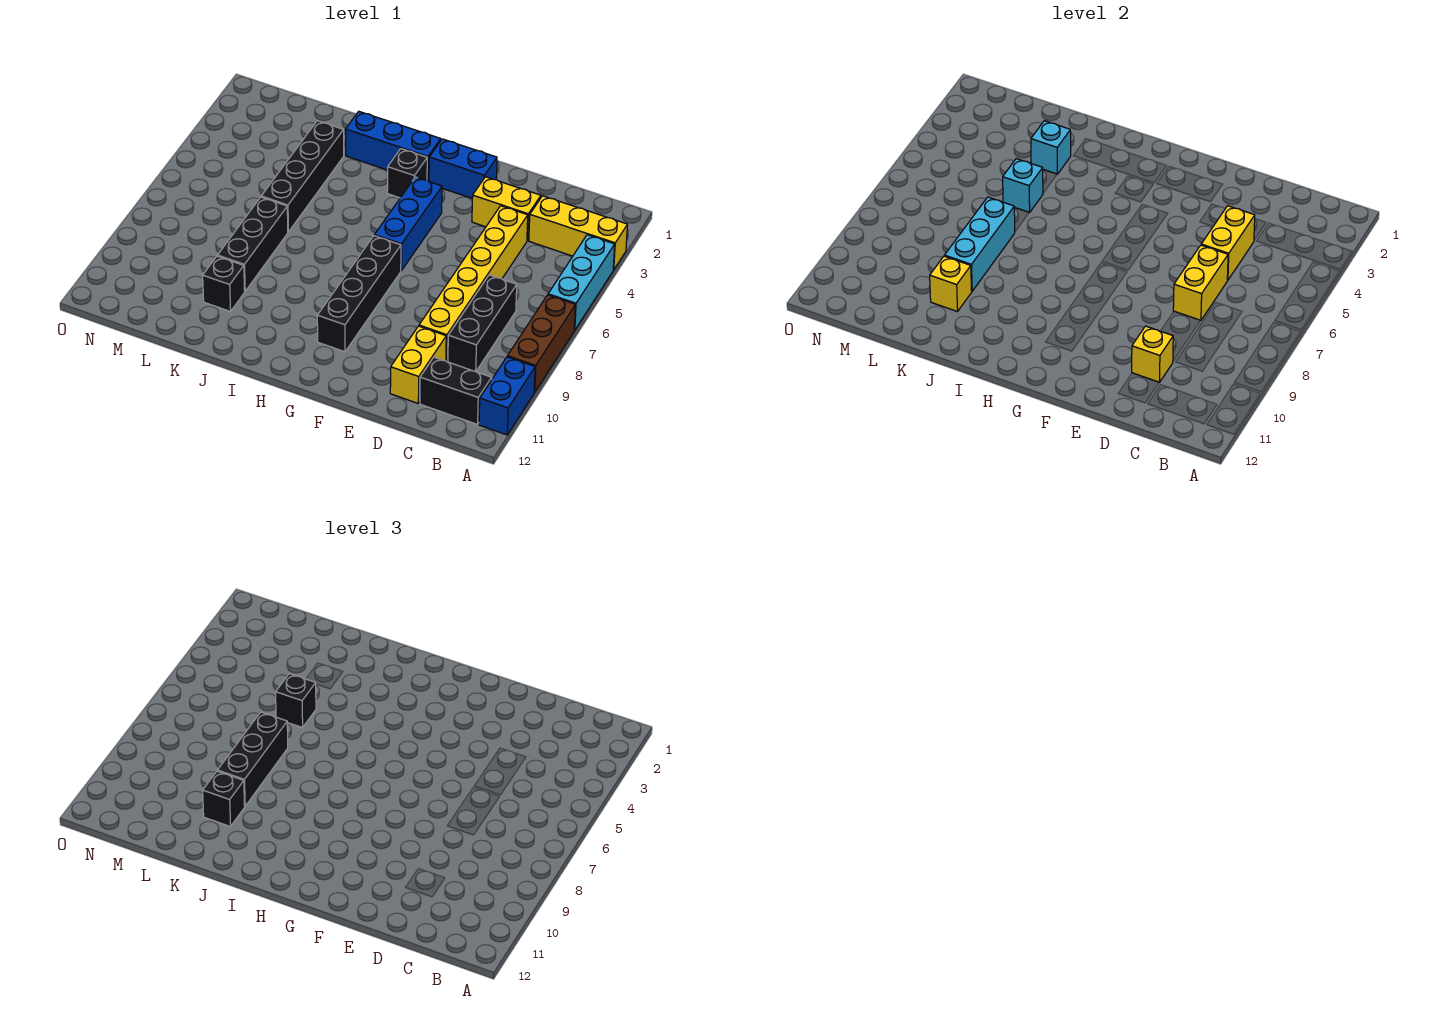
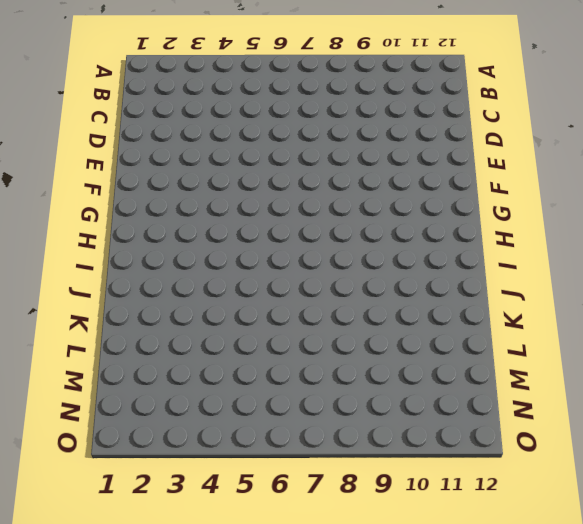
none -> yellow 1x3 brick [529,196,627,270]
none -> cyan 1x3 brick [548,235,615,330]
none -> brown 1x3 brick [507,295,575,392]

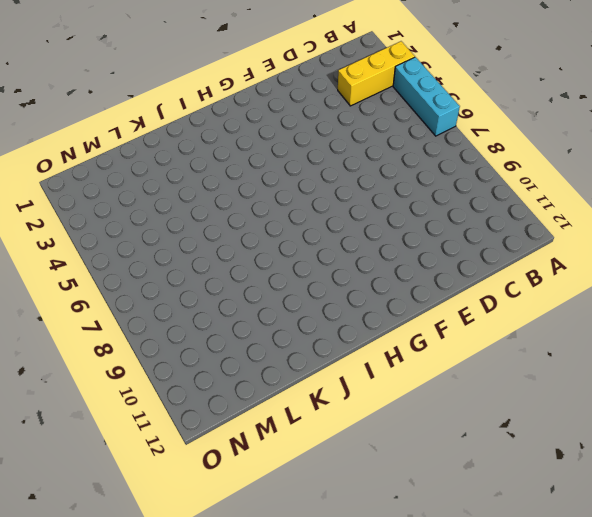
none -> brown 1x3 brick [507,295,575,392]
none -> blue 1x2 brick [479,357,535,435]
none -> black 1x2 brick [420,357,492,424]

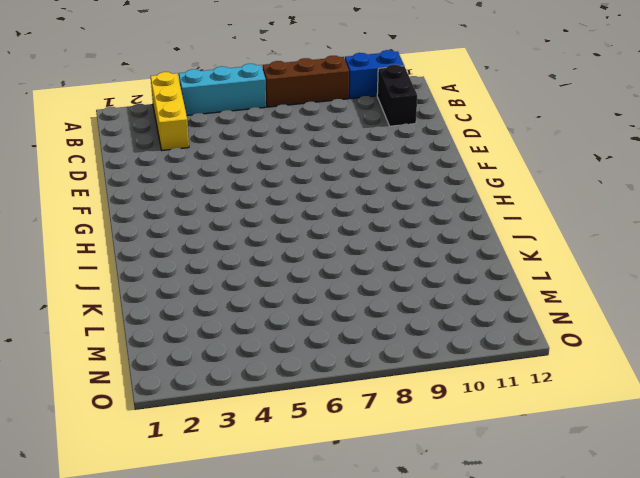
none -> black 1x3 brick [448,275,517,371]
none -> yellow 1x2 brick [472,177,541,240]
none -> yellow 1x6 brick [419,206,528,361]

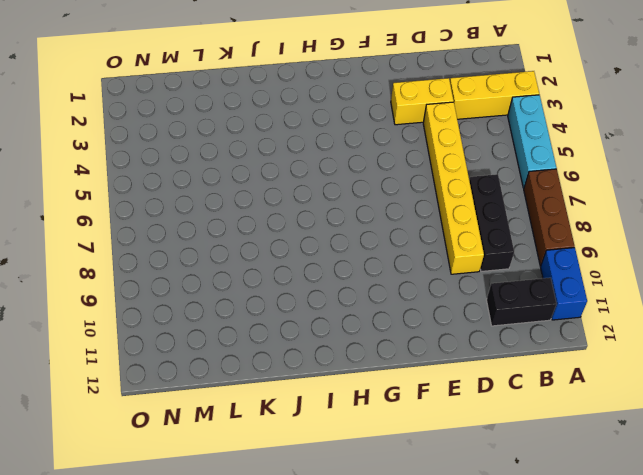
none -> yellow 1x2 brick [390,326,446,403]
none -> blue 1x2 brick [429,139,497,198]
none -> blue 1x3 brick [374,177,442,271]

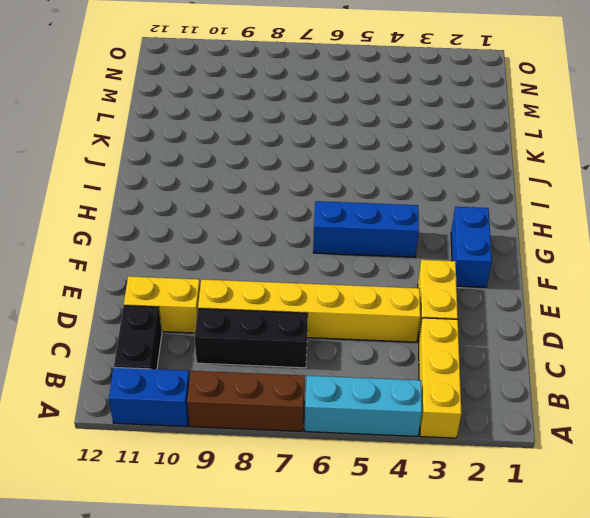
none -> black 1x4 brick [317,236,401,352]
none -> blue 1x3 brick [345,111,441,181]
none -> black 1x1 brick [387,149,427,198]

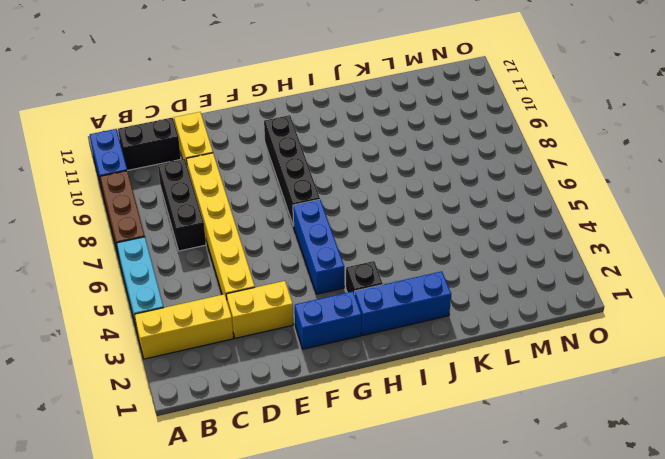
none -> black 1x4 brick [261,121,344,232]
none -> black 1x3 brick [218,197,288,291]
none -> black 1x1 brick [203,256,245,312]

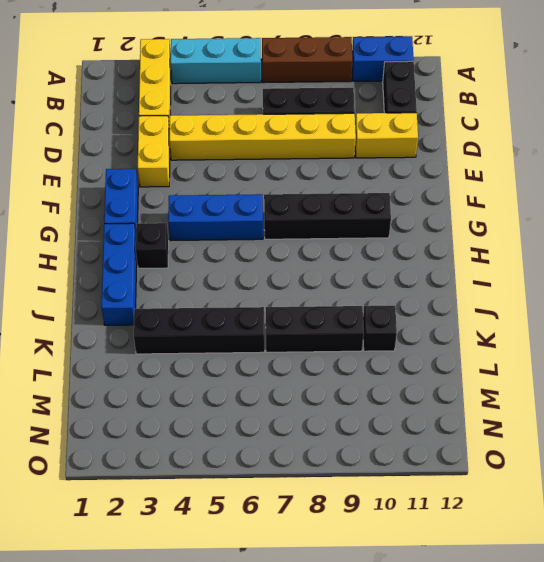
none -> yellow 1x2 brick [1201,206,1255,280]
none -> yellow 1x2 brick [1173,245,1228,321]
none -> yellow 1x1 brick [1132,326,1173,382]

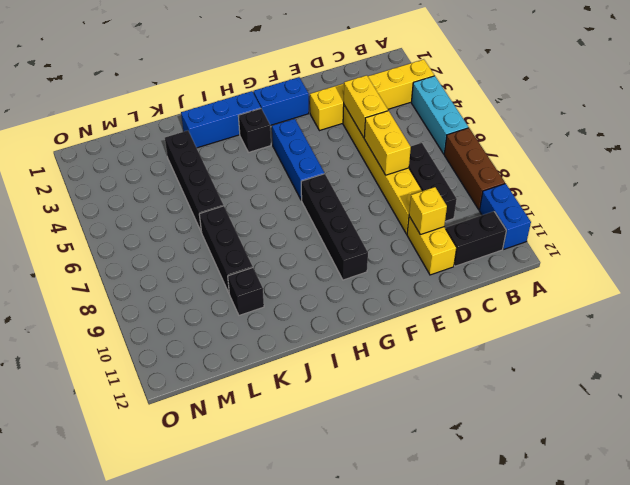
none -> cyan 1x1 brick [1031,121,1071,174]
none -> cyan 1x1 brick [1003,159,1043,212]
none -> cyan 1x3 brick [945,197,1015,291]

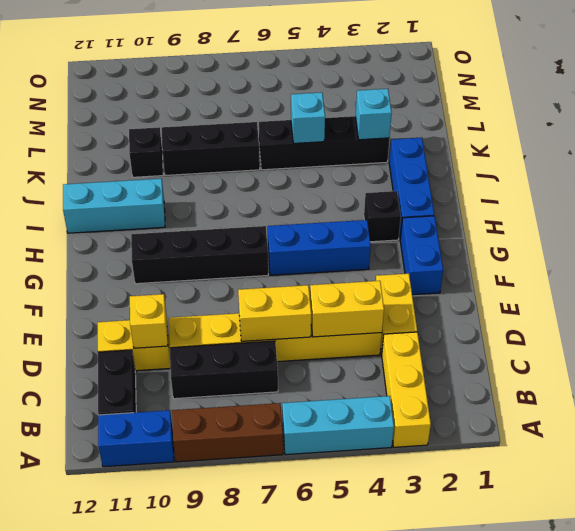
cyan 1x3 brick [63,179,165,233] -> cyan 1x3 brick moved to [945,197,1015,291]
none -> yellow 1x1 brick [930,256,972,312]
none -> black 1x1 brick [276,674,316,728]
none -> black 1x3 brick [218,712,288,806]

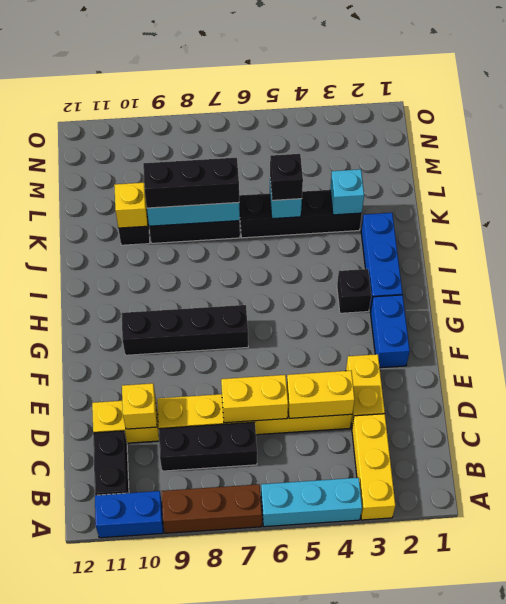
none -> blue 1x3 brick [374,177,442,271]
none -> black 1x1 brick [203,771,245,827]

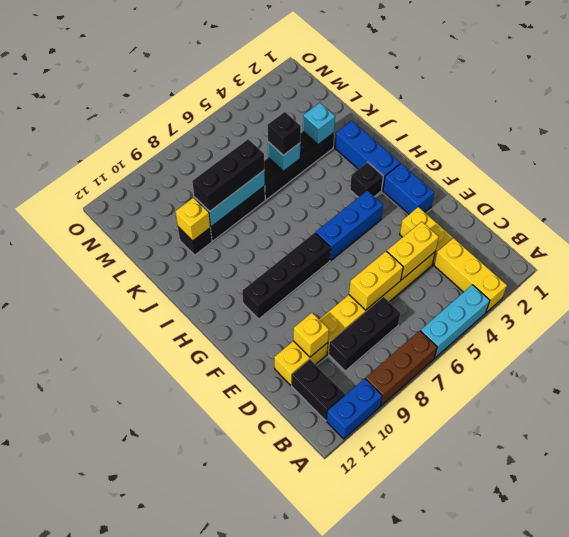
none -> black 1x1 brick [203,771,245,827]

